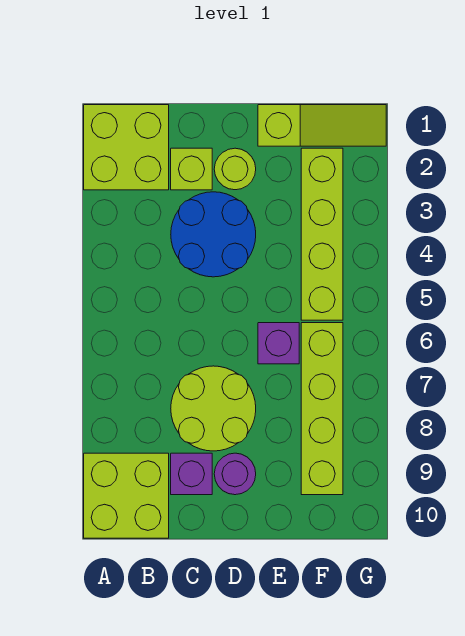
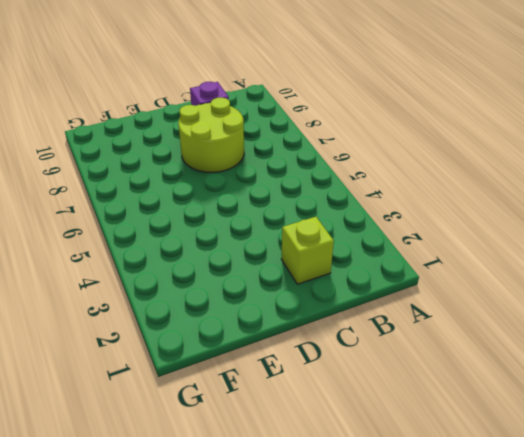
none -> lime 2x2 brick [84,105,169,190]
none -> lime 2x2 brick [84,453,169,538]
none -> blue 2x2 round brick [171,192,256,277]

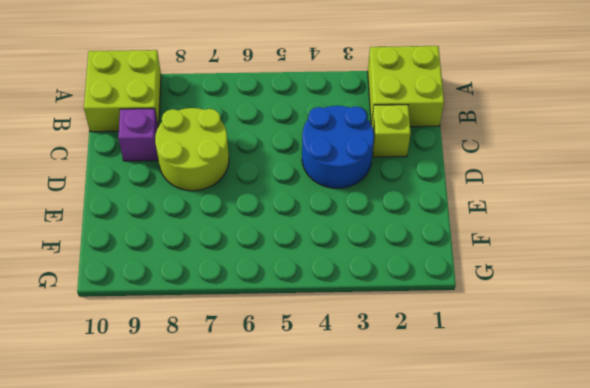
none -> lime 1x1 round brick [214,148,256,190]
none -> purple 1x1 round brick [214,453,256,495]
none -> lime 1x3 slope [258,105,386,146]

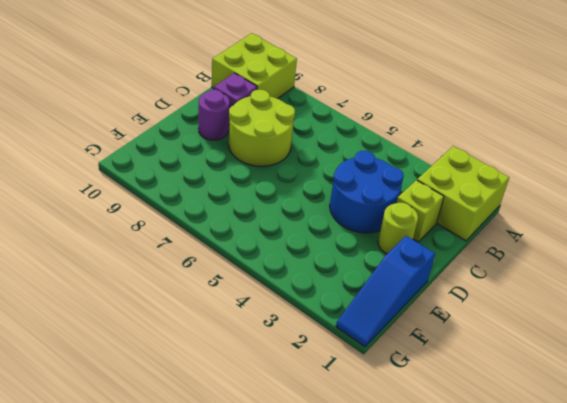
blue 1x3 slope [336,236,435,347] -> lime 1x3 slope [258,105,386,146]
none -> purple 1x1 brick [258,323,299,364]
none -> lime 1x4 brick [301,148,343,320]
none -> lime 1x4 brick [301,323,343,495]

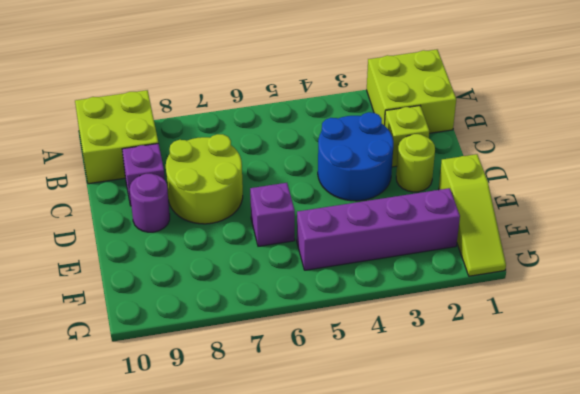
purple 1x4 brick [297,188,460,270] -> lime 1x4 brick [301,148,343,320]
none -> lime 1x4 brick [301,323,343,495]

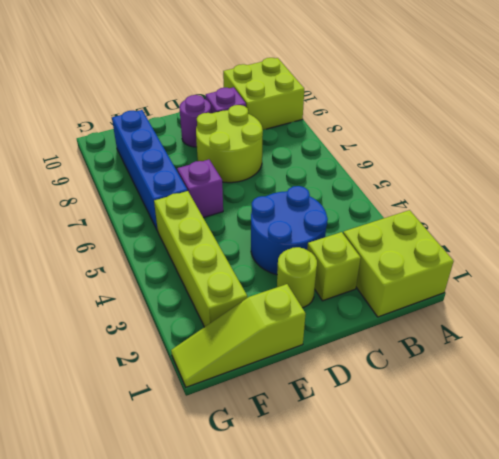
blue 1x4 brick [112,110,188,231] -> lime 1x4 brick [301,323,343,495]

